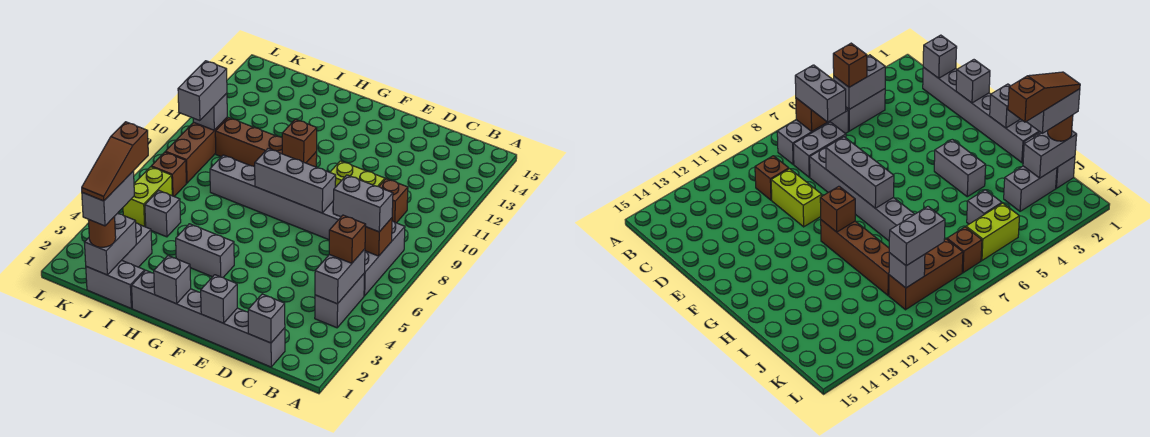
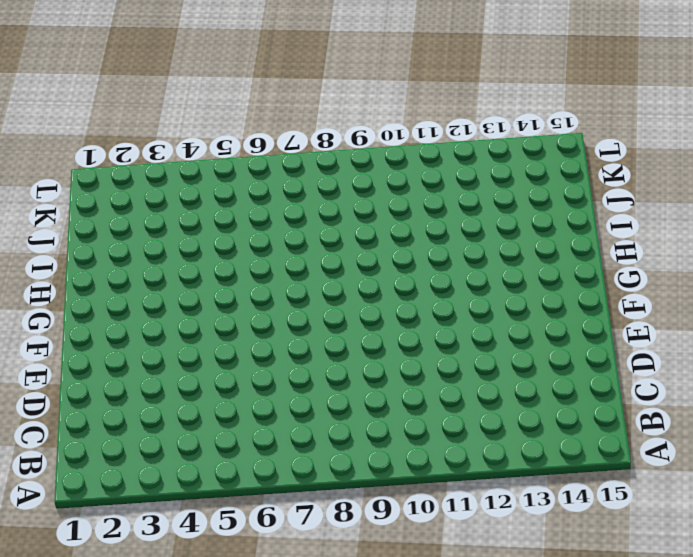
none -> grey 1x2 brick [315,273,365,328]
none -> grey 1x3 brick [364,221,405,296]
none -> grey 1x6 brick [132,270,285,367]
none -> grey 1x2 brick [793,122,846,177]

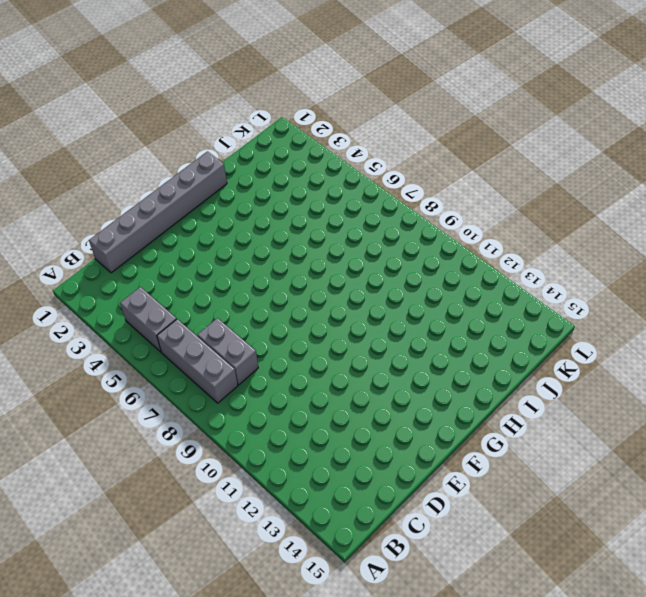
none -> brown 1x1 brick [379,179,408,223]
none -> grey 1x6 brick [210,155,341,240]
none -> lime 1x2 brick [330,161,385,187]
none -> grey 1x2 brick [176,224,234,277]

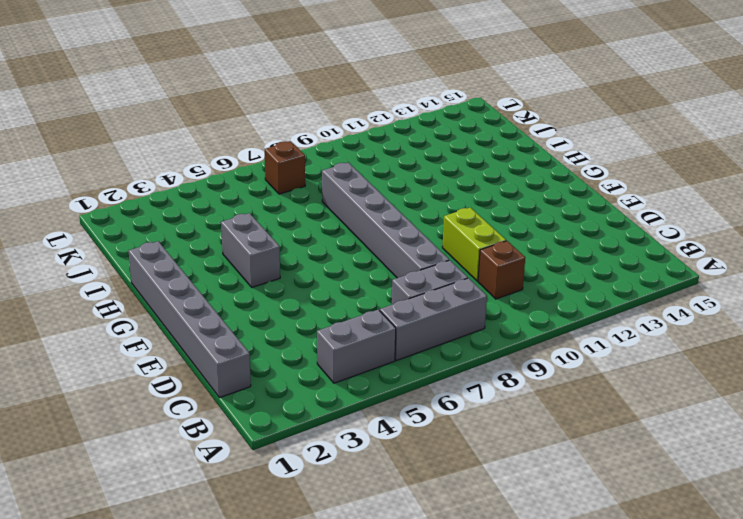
none -> brown 1x4 brick [215,118,317,167]
none -> grey 1x2 brick [86,260,145,308]
none -> grey 1x2 brick [122,223,152,267]
none -> grey 1x1 brick [145,190,181,237]

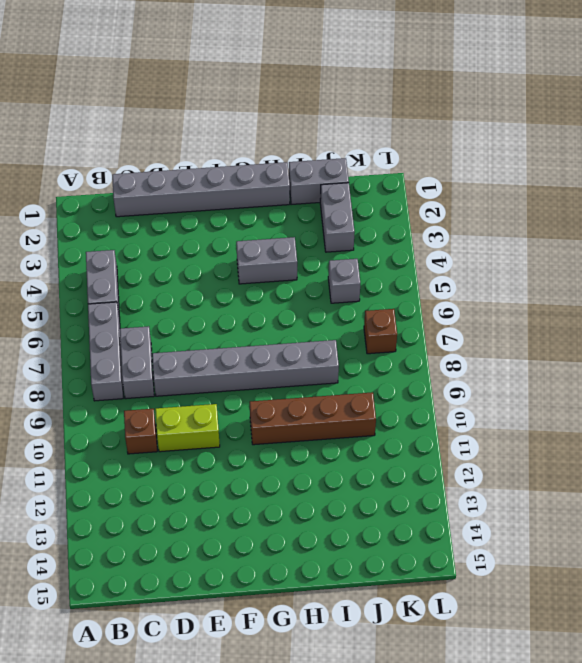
none -> lime 1x2 brick [123,167,172,227]
none -> brown 1x3 brick [165,118,227,183]
none -> grey 1x2 brick [315,249,365,304]
none -> brown 1x1 brick [365,218,392,256]

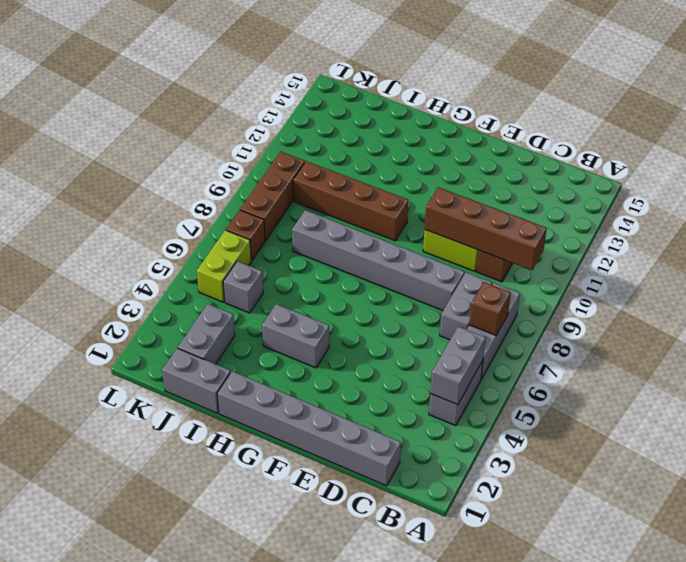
brown 1x4 brick [425,187,547,270] -> none
none -> grey 1x1 brick [248,294,285,343]
none -> grey 1x1 brick [201,275,237,323]
none -> grey 1x3 brick [255,149,336,213]
none -> grey 1x1 brick [154,256,191,304]

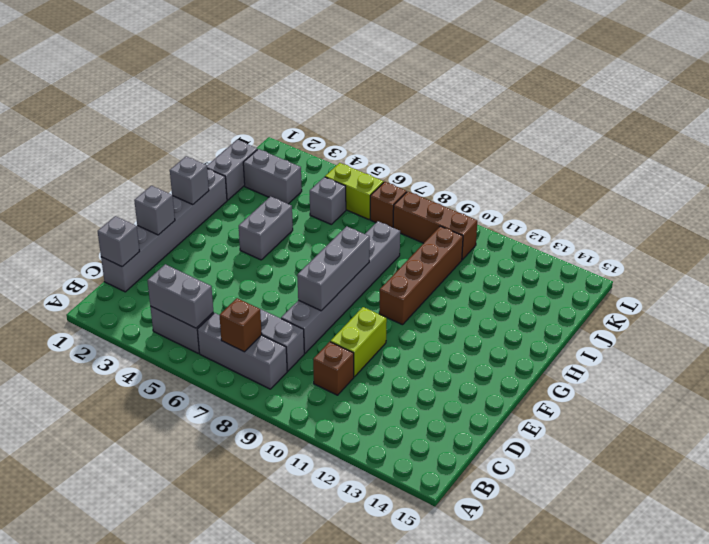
none -> brown 1x1 brick [282,119,317,163]
none -> grey 1x2 brick [84,213,136,275]
none -> grey 1x1 brick [193,93,227,130]
none -> brown 1x1 brick [329,215,366,263]

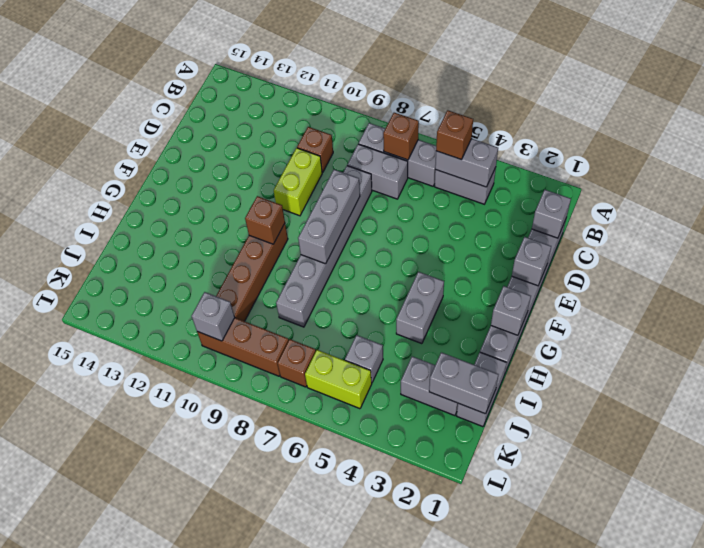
none -> grey 1x2 brick [333,175,393,232]
none -> brown 1x1 round brick [88,216,116,247]
none -> grey 1x2 brick [178,61,227,121]
none -> grey 1x2 brick [82,171,134,226]

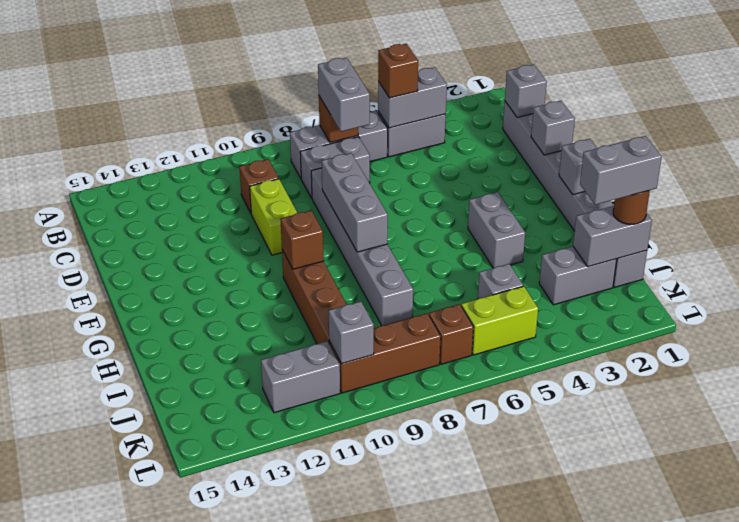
grey 1x2 brick [261,341,340,413] -> grey 1x2 brick moved to [178,61,227,121]
none -> brown 1x3 slope [82,122,148,201]

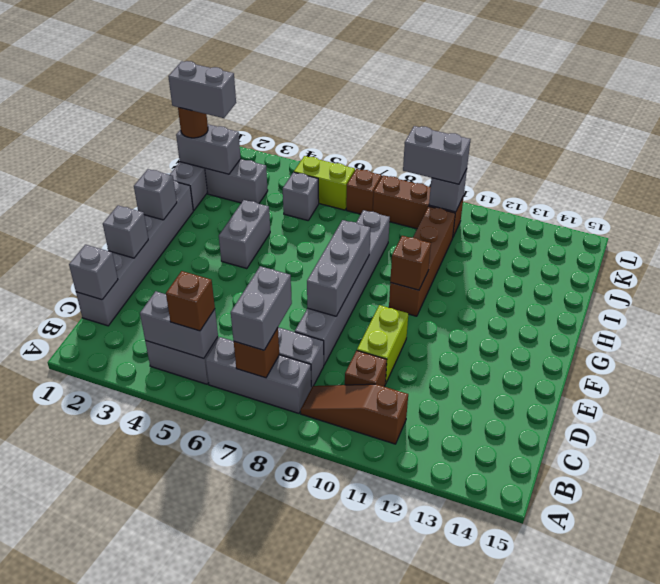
brown 1x3 slope [300,384,408,444] -> brown 1x3 slope moved to [82,122,148,201]

